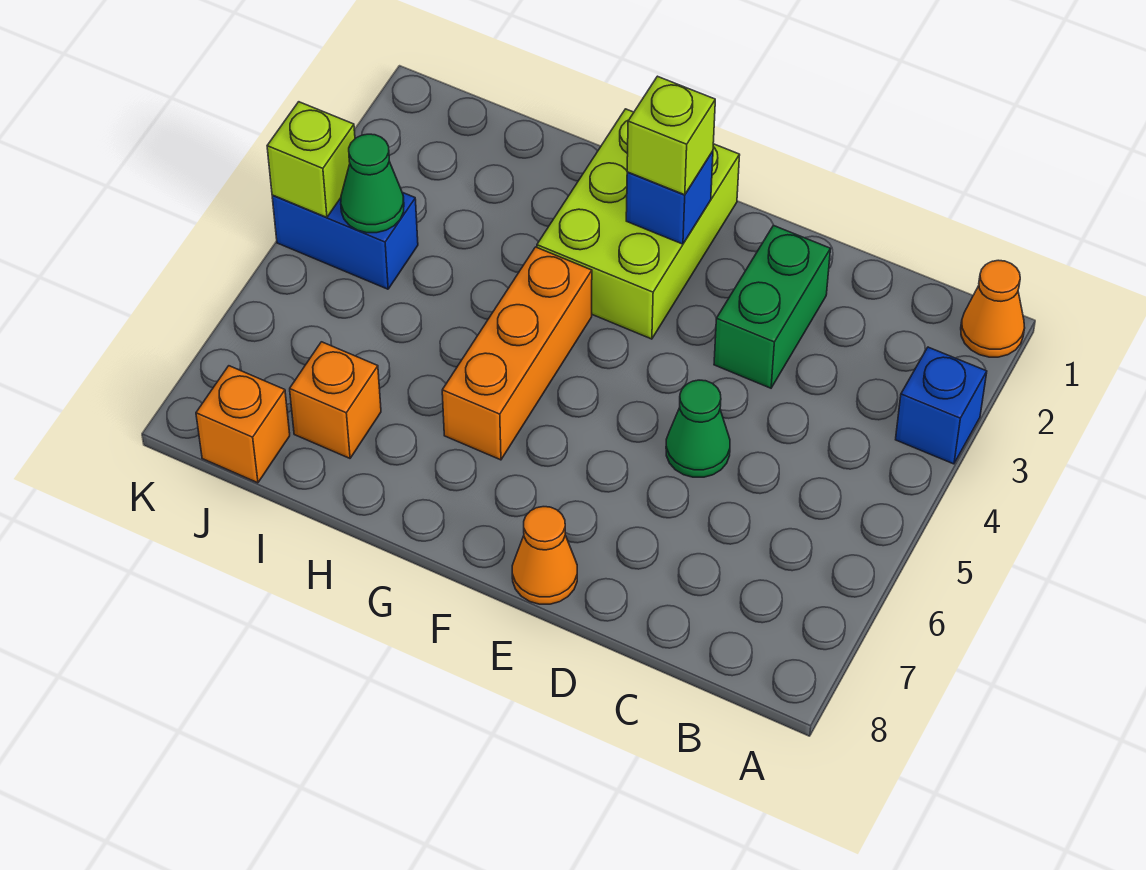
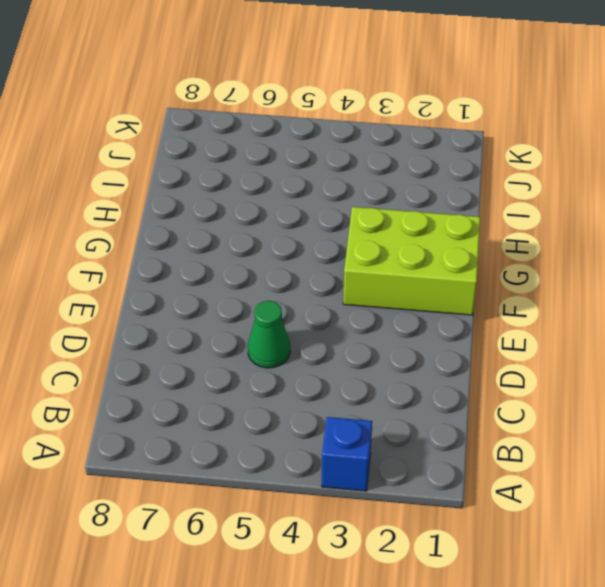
none -> orange 1x1 cone [961,260,1025,357]
none -> green 1x2 brick [714,225,830,388]
none -> orange 1x1 cone [512,507,577,604]

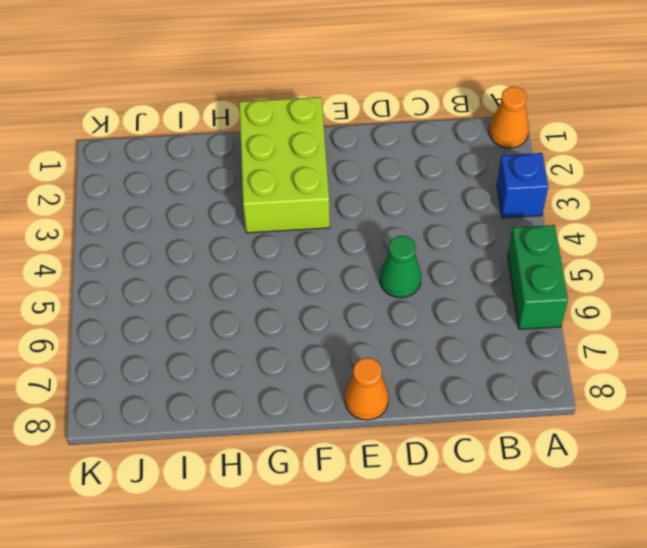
green 1x2 brick [508,225,568,329] -> green 1x2 brick moved to [714,225,830,388]
none -> orange 1x3 brick [442,247,592,460]
none -> orange 1x1 brick [290,342,381,458]
none -> blue 1x2 brick [272,192,418,289]

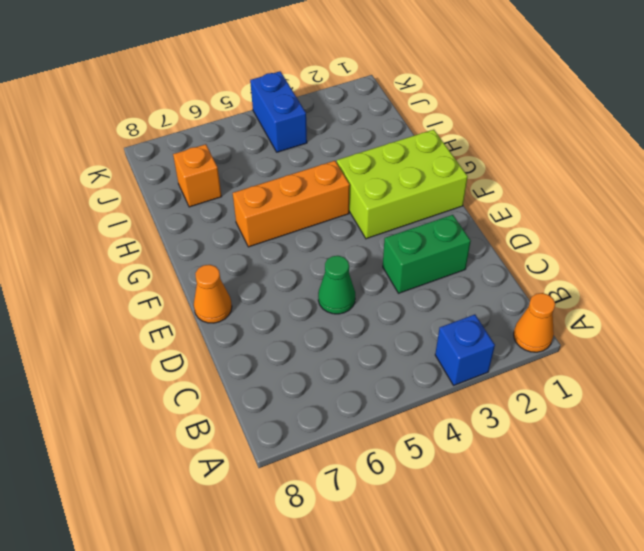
none -> orange 1x1 brick [196,366,290,483]
none -> blue 1x1 brick [626,151,713,244]
none -> green 1x1 cone [341,134,404,233]

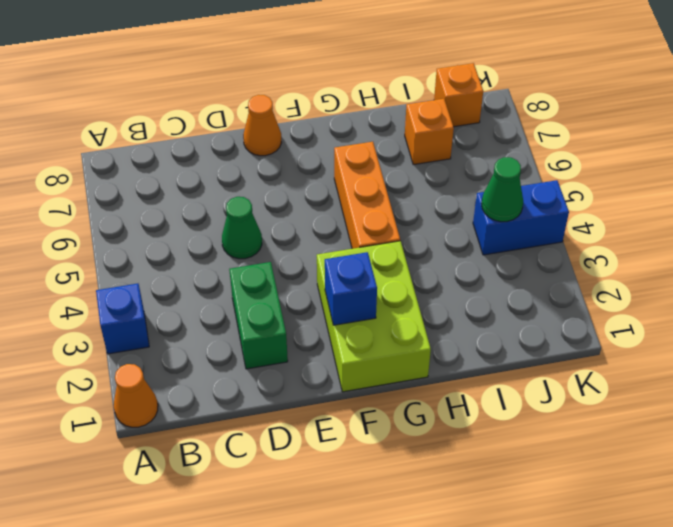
none -> lime 1x1 brick [267,102,355,217]
none -> lime 1x1 brick [627,76,715,195]

